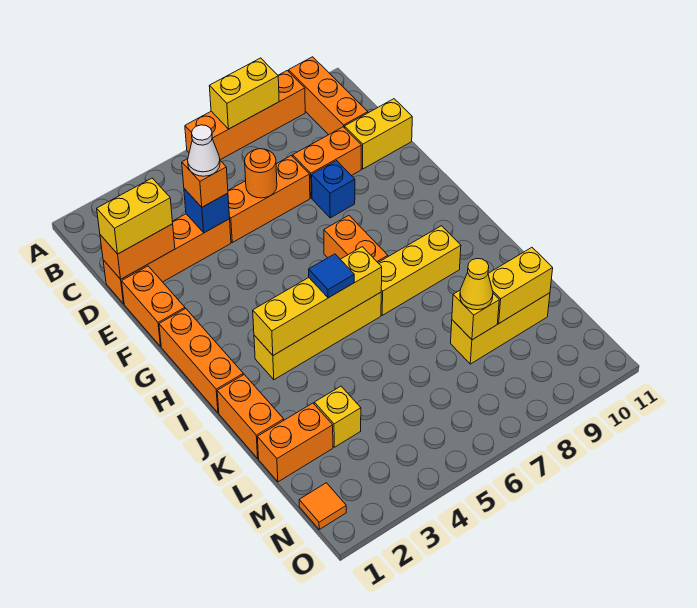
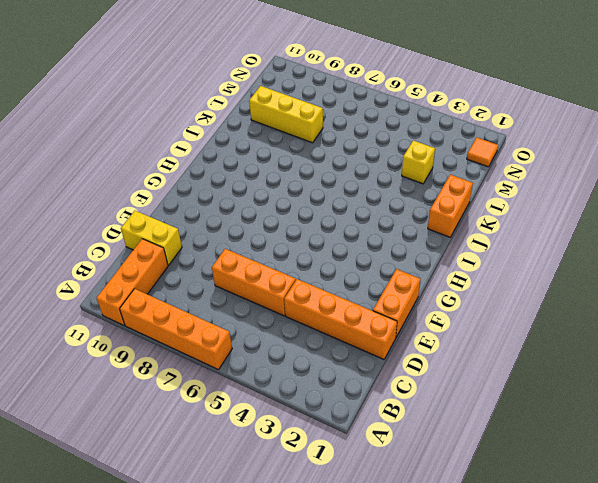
none -> orange 1x2 brick [293,127,361,198]
none -> blue 1x1 brick [312,161,355,218]
none -> orange 1x3 brick [159,309,243,413]

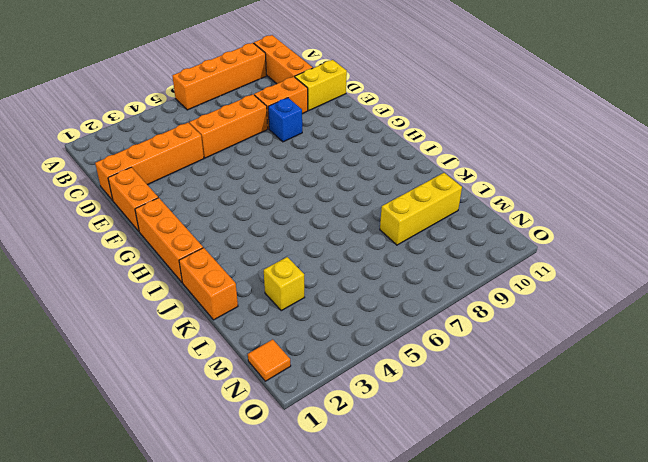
none -> orange 1x2 brick [324,216,388,262]
none -> yellow 1x4 brick [254,292,381,380]
none -> yellow 1x3 brick [378,226,461,315]

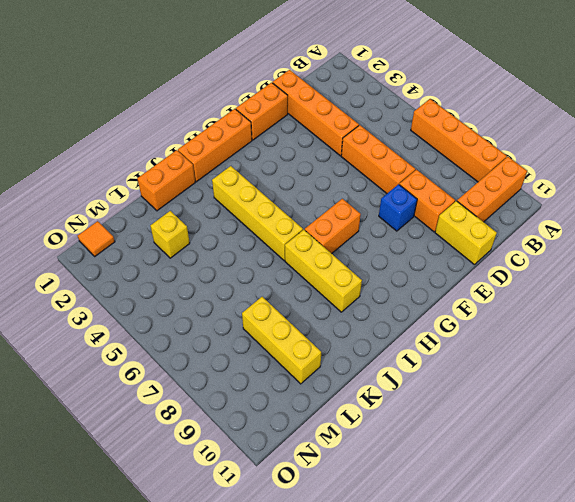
none -> orange 1x2 brick [257,403,333,482]
none -> yellow 1x2 brick [209,58,279,129]
none -> orange 1x2 brick [100,224,175,279]

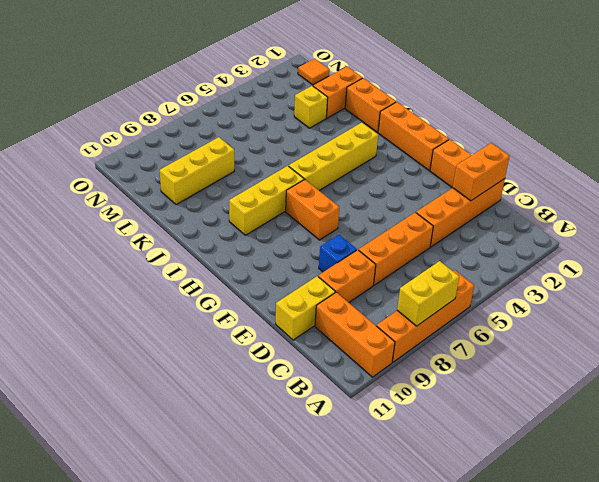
none -> blue 1x1 brick [184,189,230,233]
none -> orange 1x1 round brick [245,149,277,198]
none -> yellow 1x4 brick [253,247,382,355]

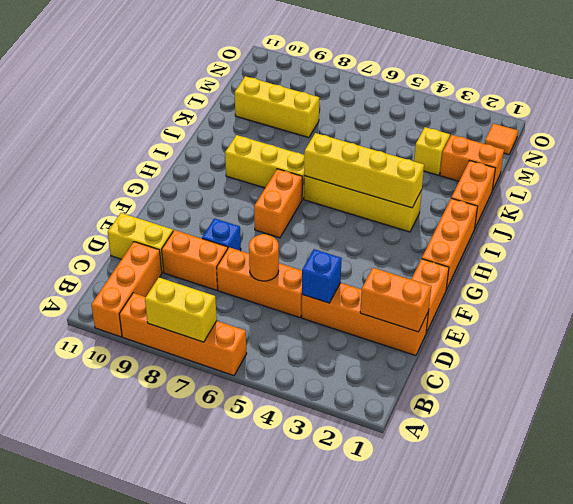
none -> yellow 1x1 brick [452,291,499,340]
none -> yellow 1x2 brick [488,248,553,323]
none -> yellow 1x2 brick [97,178,173,254]

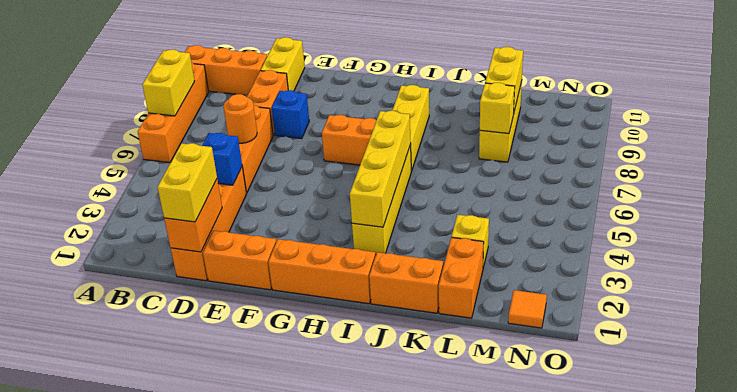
none -> orange 1x1 brick [182,159,228,207]
none -> blue 1x1 tile [309,254,354,298]
none -> yellow 1x1 cone [460,259,493,310]

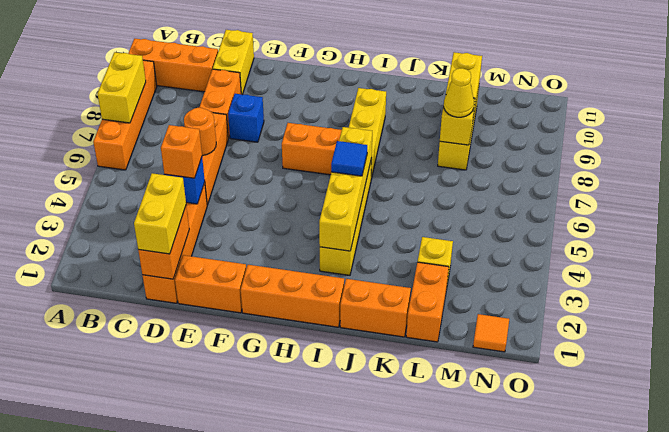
none -> white 1x1 cone [188,125,220,176]

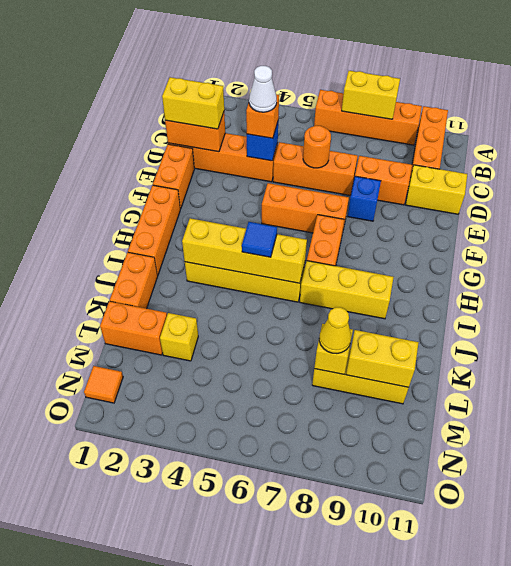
orange 1x3 brick [262,183,349,234] -> none

